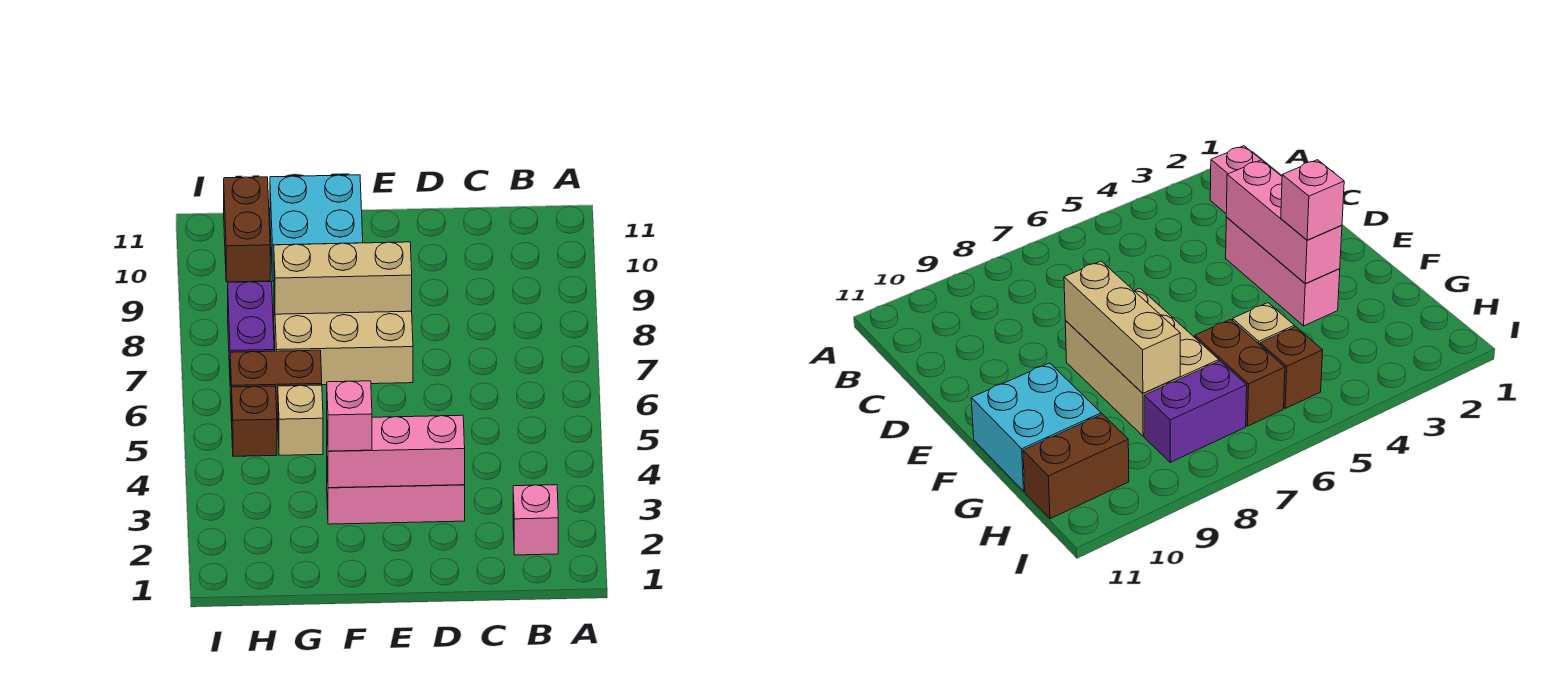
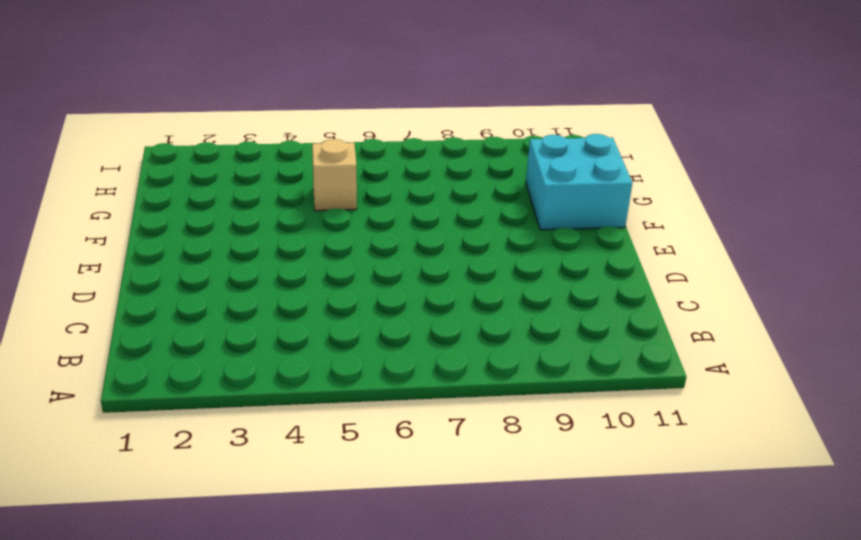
none -> pink 1x1 brick [513,485,558,555]
none -> pink 1x3 brick [327,474,465,524]
none -> tan 2x3 brick [274,298,413,385]

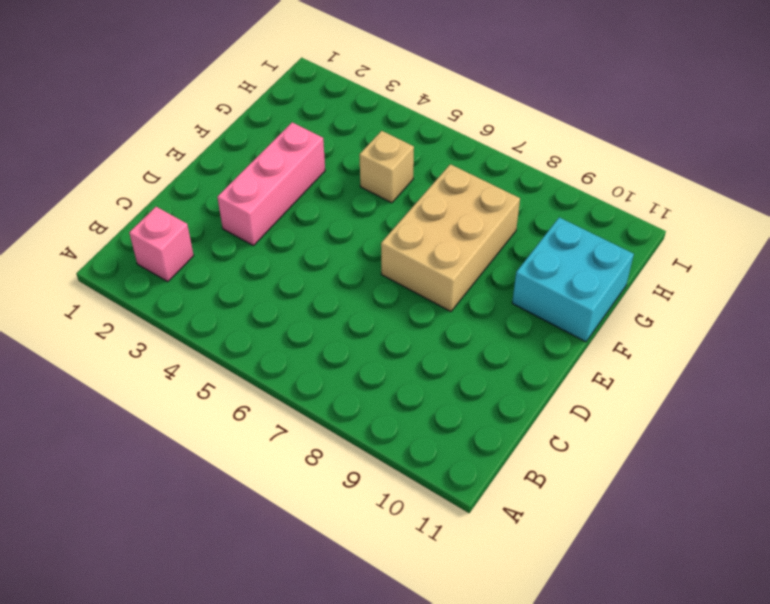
none -> brown 1x2 brick [230,350,322,421]
none -> brown 1x1 brick [232,386,277,456]
none -> purple 1x2 brick [228,282,274,369]

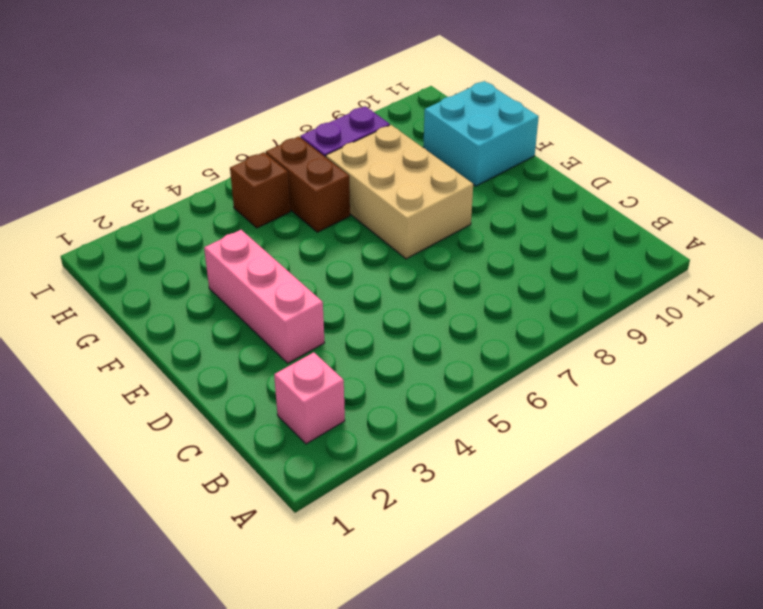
none -> tan 1x1 brick [278,385,323,455]
none -> brown 1x2 brick [224,177,270,282]
none -> pink 1x3 brick [327,415,465,488]

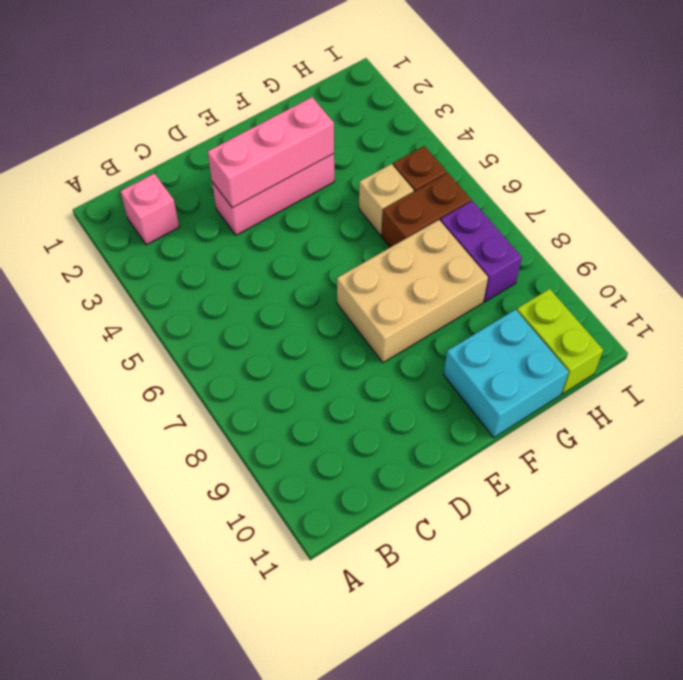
lime 1x2 brick [517,289,603,394] -> brown 1x2 brick [224,177,270,282]
none -> tan 1x3 brick [274,242,412,314]
none -> pink 1x1 brick [327,381,372,451]

